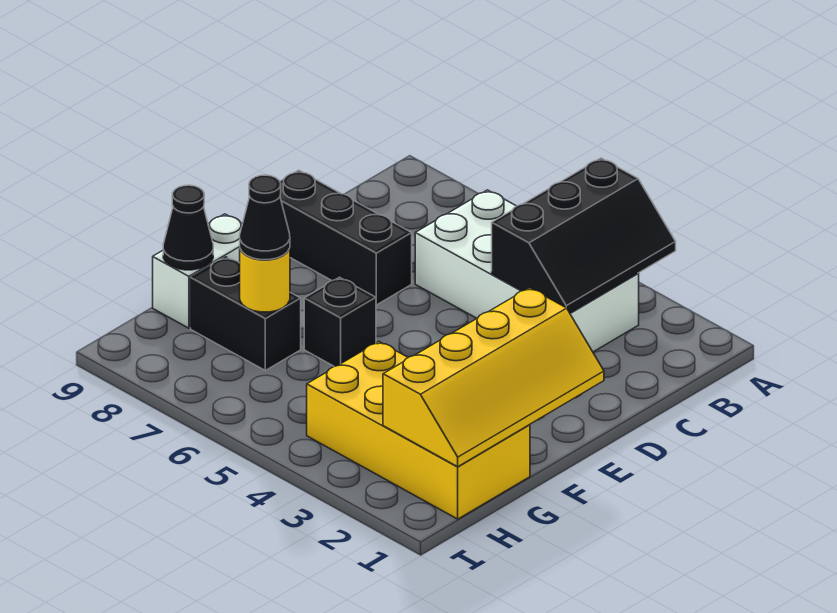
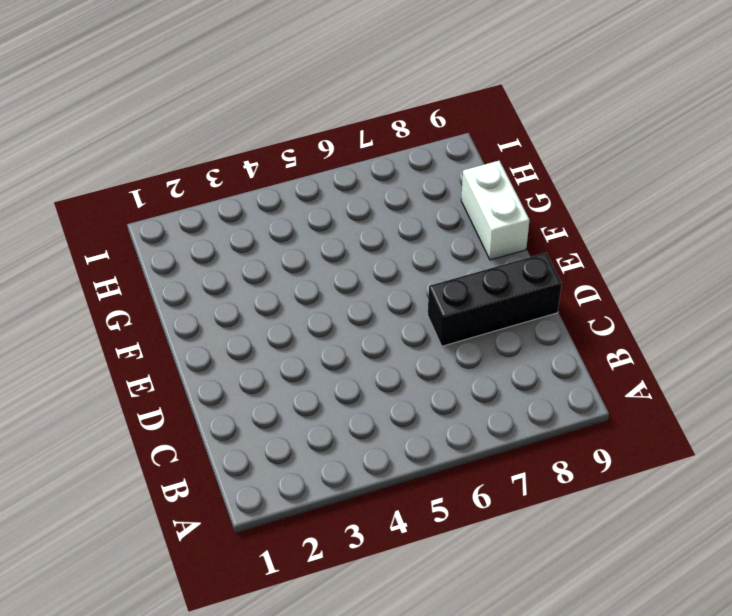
none -> white 2x4 brick [415,190,639,352]
none -> black 1x1 brick [304,277,376,367]

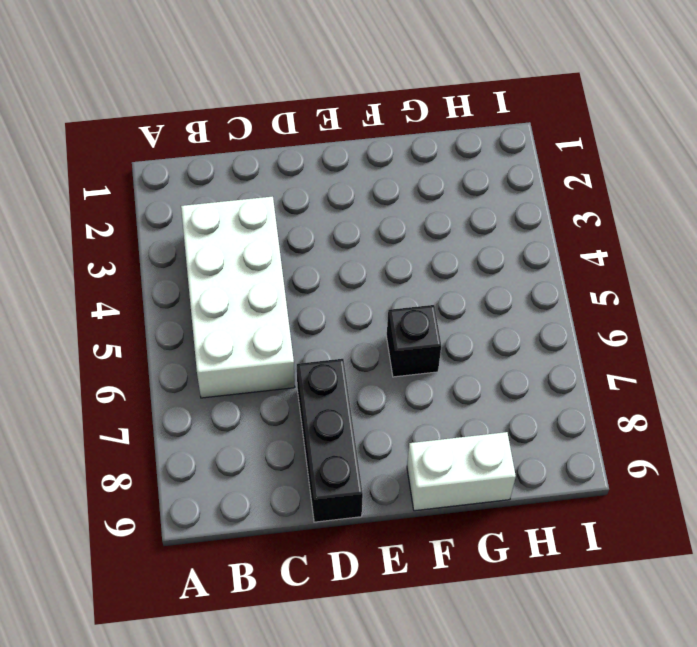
none -> yellow 2x4 brick [307,342,530,519]
none -> black 1x2 brick [191,257,301,370]

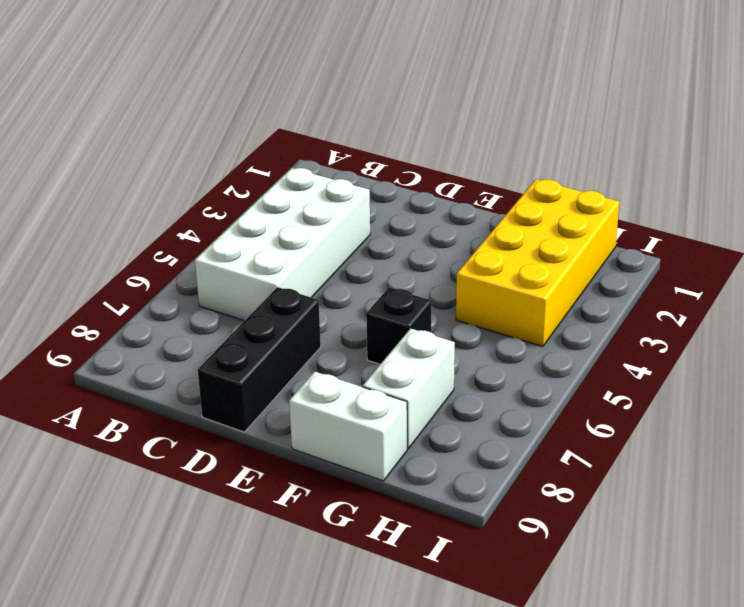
white 1x2 brick [363,329,455,449] -> black 1x2 brick [191,257,301,370]
none -> black 2x3 slope [492,158,676,313]
none -> yellow 2x4 slope [383,288,604,467]

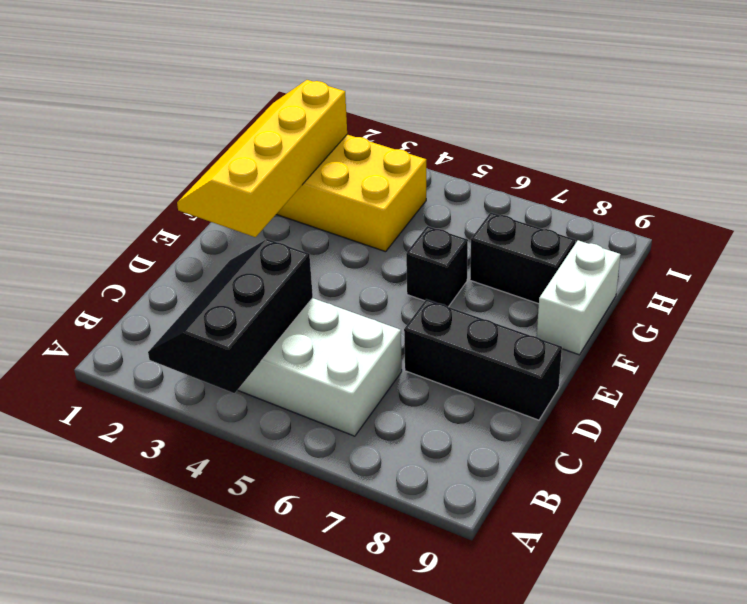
none -> yellow 1x1 round brick [240,248,290,312]
none -> black 1x1 cone [163,185,213,270]

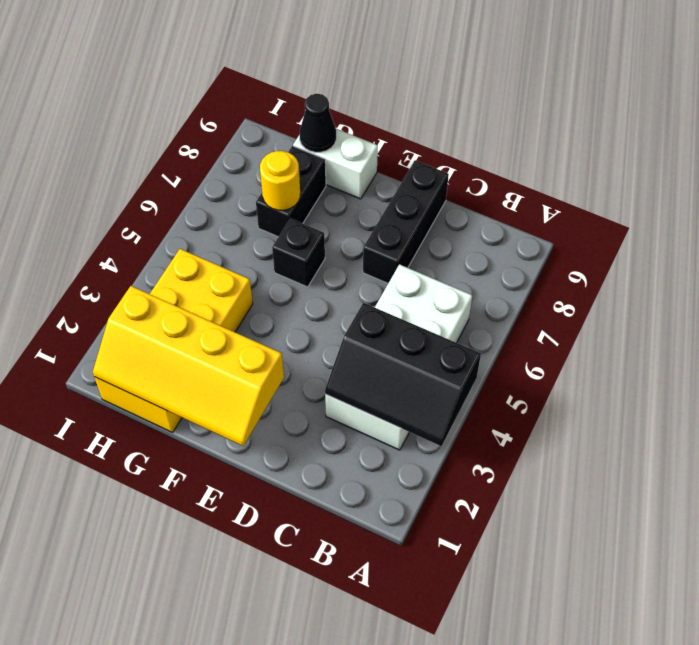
none -> black 1x1 cone [240,175,290,260]

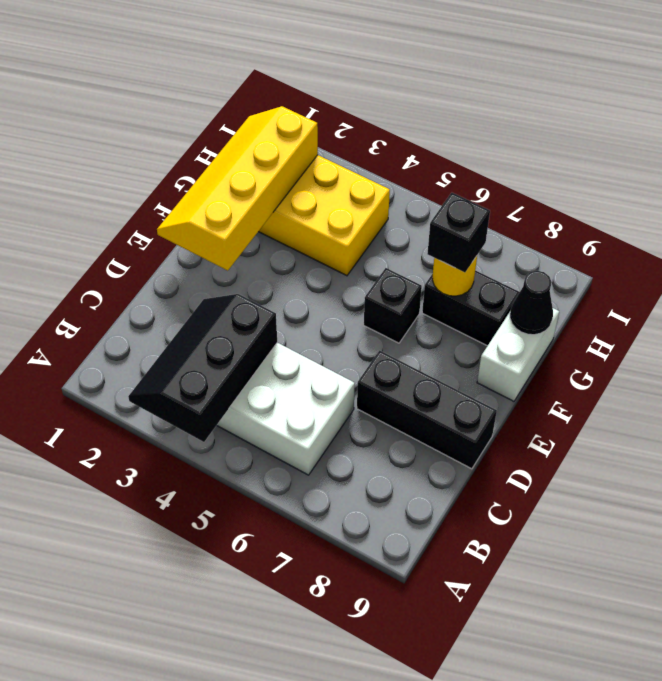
black 1x1 brick [427,193,490,272] -> black 1x1 cone [240,175,290,260]

